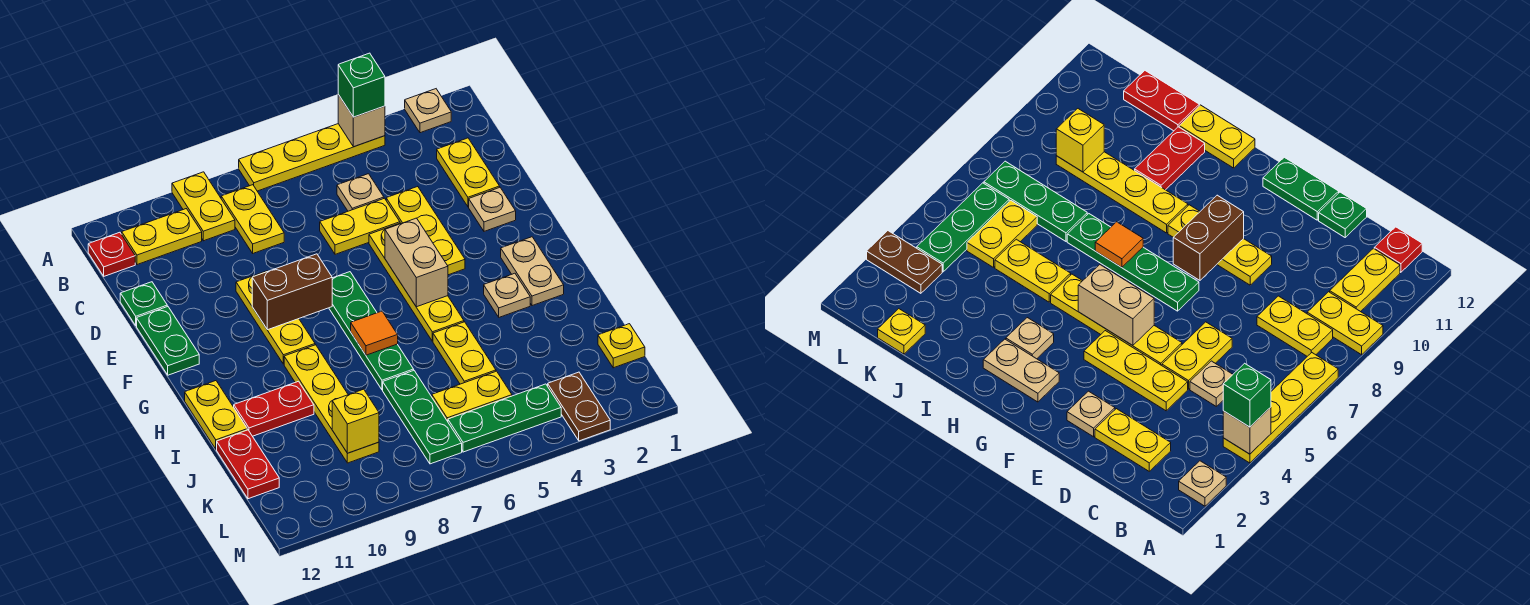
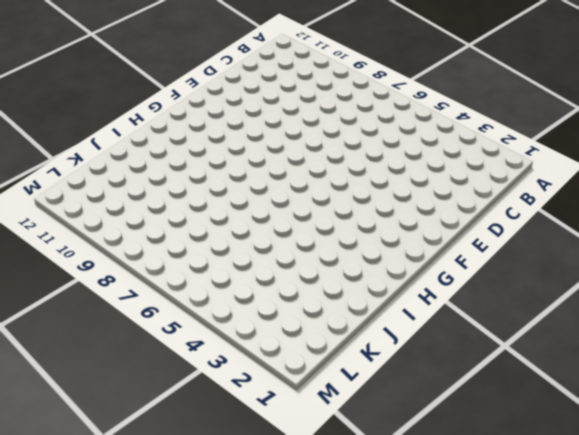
none -> tan 1x1 plate [405,89,451,133]
none -> yellow 1x4 plate [239,124,385,191]
none -> yellow 1x2 plate [172,172,235,241]
none -> yellow 1x2 plate [221,185,284,253]

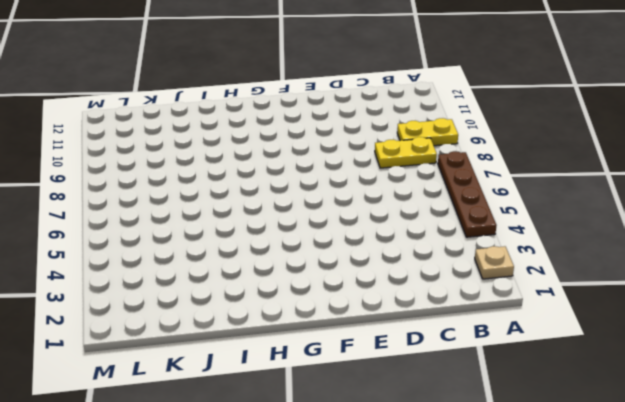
brown 1x4 plate [438,151,497,237] -> yellow 1x4 plate [239,124,385,191]
none -> yellow 1x2 plate [122,209,202,265]
none -> red 1x1 plate [88,232,135,276]
none -> yellow 1x2 plate [437,138,500,207]
none -> tan 1x1 plate [337,174,384,211]

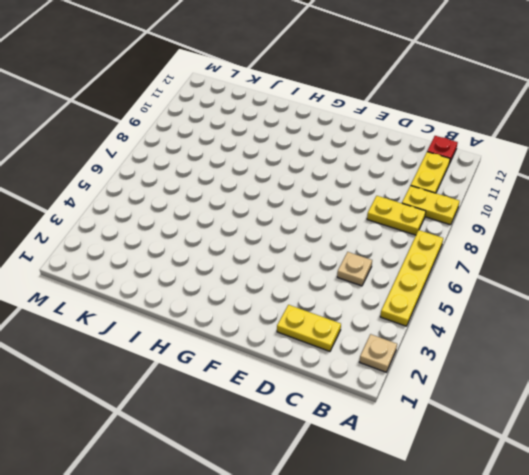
none -> yellow 1x3 plate [386,186,465,275]
none -> yellow 1x2 plate [320,198,400,254]
none -> green 1x1 plate [120,282,167,326]
none -> tan 1x1 plate [469,188,516,231]

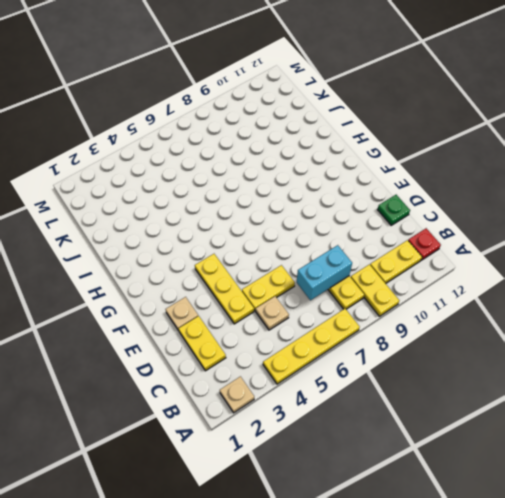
cyan 1x2 brick [297,245,352,300] -> none
none -> yellow 1x4 plate [369,223,464,341]
none -> yellow 1x3 plate [236,271,315,364]
none -> green 1x2 plate [137,306,199,375]
none -> green 1x4 plate [329,272,414,390]

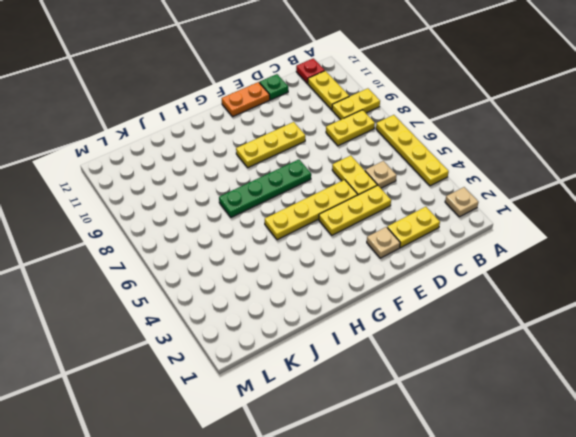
orange 1x2 plate [222,82,270,117] -> green 1x2 plate [137,306,199,375]
none -> tan 1x2 plate [501,237,564,306]
none -> tan 1x1 plate [484,273,530,317]
none -> yellow 1x4 plate [284,345,379,463]
none -> yellow 1x2 plate [185,381,247,449]

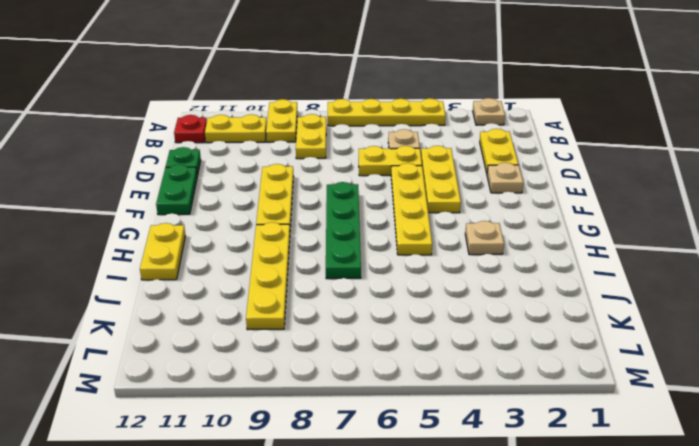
none -> tan 1x2 plate [501,237,564,306]
none -> yellow 1x2 plate [433,322,496,384]
none -> red 1x2 plate [234,381,314,436]
none -> green 1x3 plate [383,371,462,464]

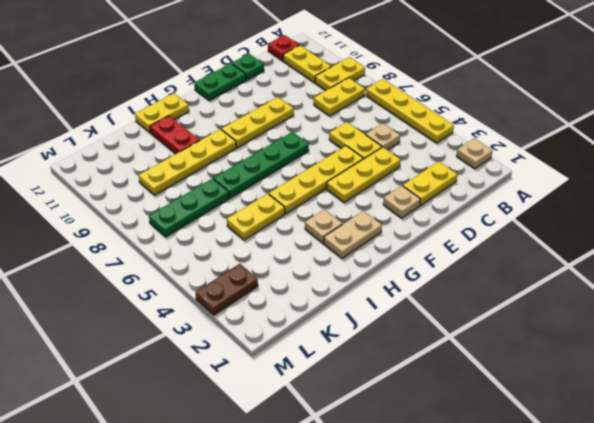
none -> red 1x2 plate [217,430,279,499]
none -> yellow 1x1 plate [598,324,645,368]
none -> yellow 1x2 plate [432,371,512,421]
none -> green 1x3 plate [448,384,561,452]

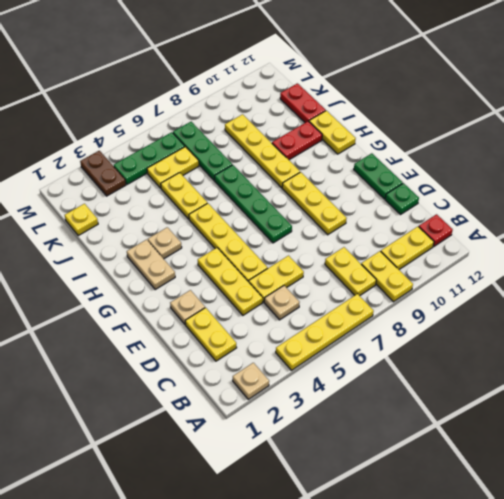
none -> tan 1x1 brick [338,95,385,147]
none -> tan 1x2 brick [385,218,448,307]
none -> brown 1x2 brick [252,254,332,330]
none -> orange 1x1 tile [351,311,398,355]

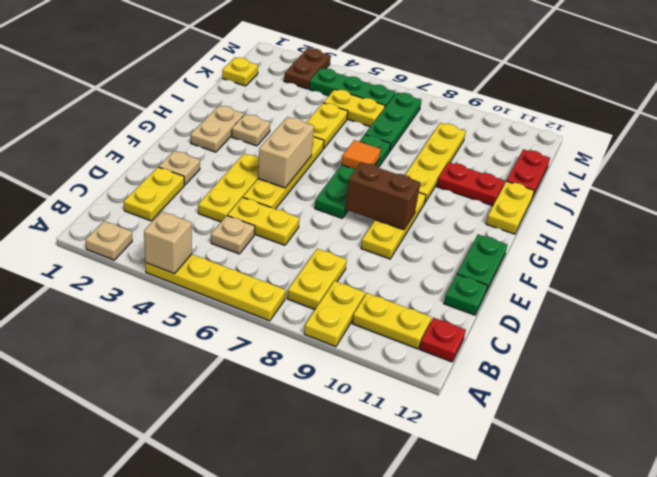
none -> yellow 1x1 brick [332,389,379,453]
none -> green 1x1 brick [338,53,385,117]

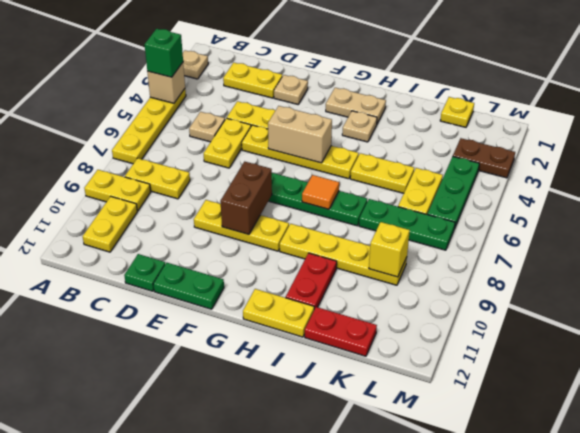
none -> red 1x1 plate [88,232,135,276]

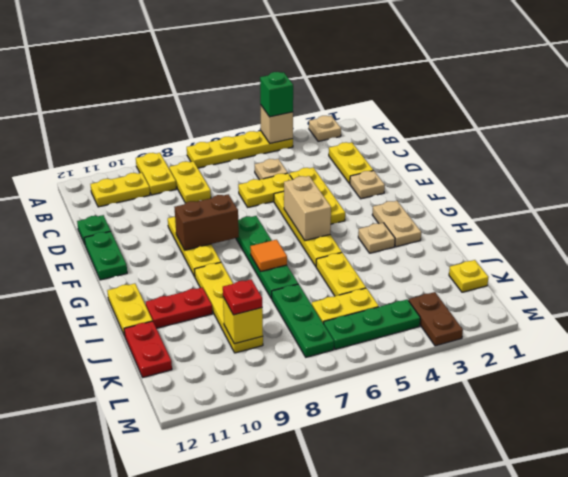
red 1x1 plate [223,279,262,315] -> red 1x1 plate moved to [88,232,135,276]

